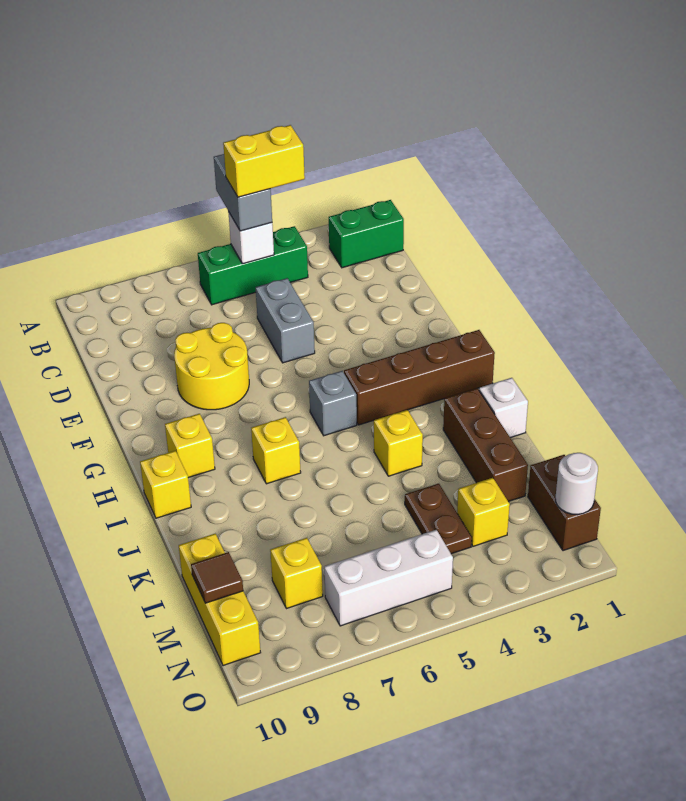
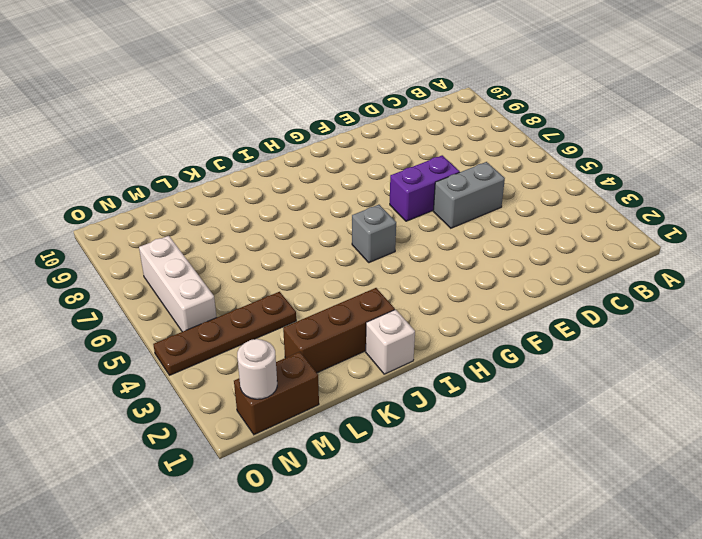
purple 1x2 brick [390,155,460,221] -> none
brown 1x4 plate [153,292,296,375] -> brown 1x2 plate [405,484,472,554]
none -> green 1x2 brick [329,200,404,268]
none -> green 1x3 brick [198,226,308,305]
none -> yellow 2x2 round brick [174,323,249,410]

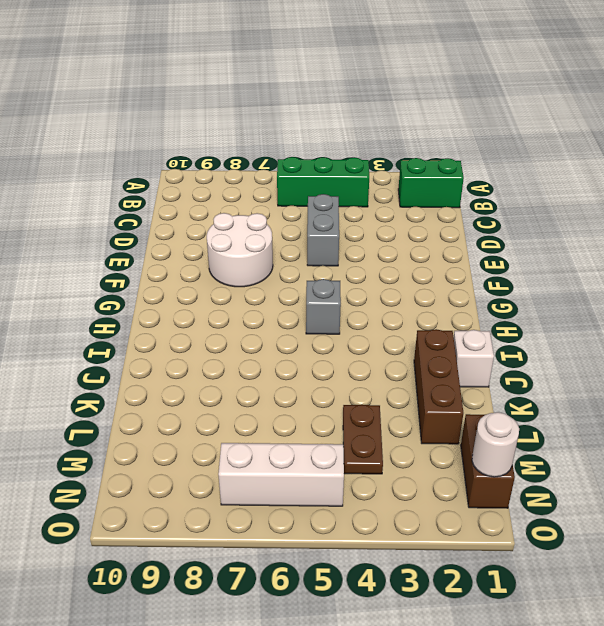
white 2x2 round brick [207,213,273,287] -> yellow 2x2 round brick [174,323,249,410]
none -> brown 1x4 brick [344,330,495,425]
none -> yellow 1x1 brick [165,414,215,478]
none -> yellow 1x1 brick [251,417,301,484]

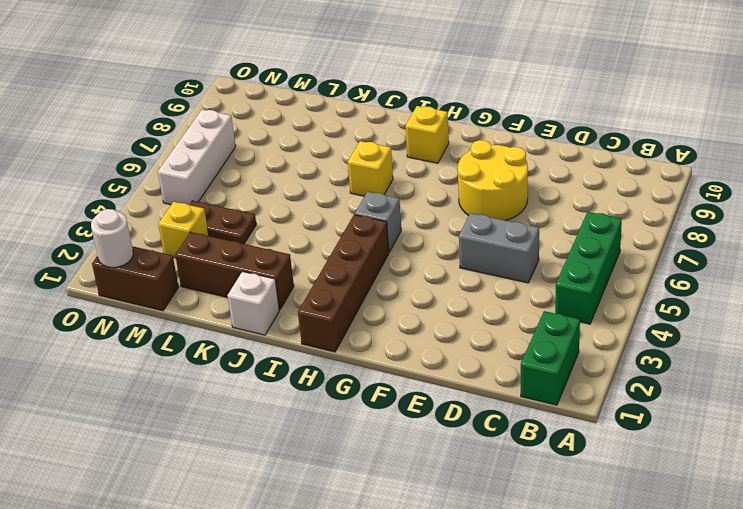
none -> yellow 1x1 brick [140,451,191,518]
none -> yellow 1x1 brick [374,410,423,476]
none -> yellow 1x3 brick [179,534,261,666]

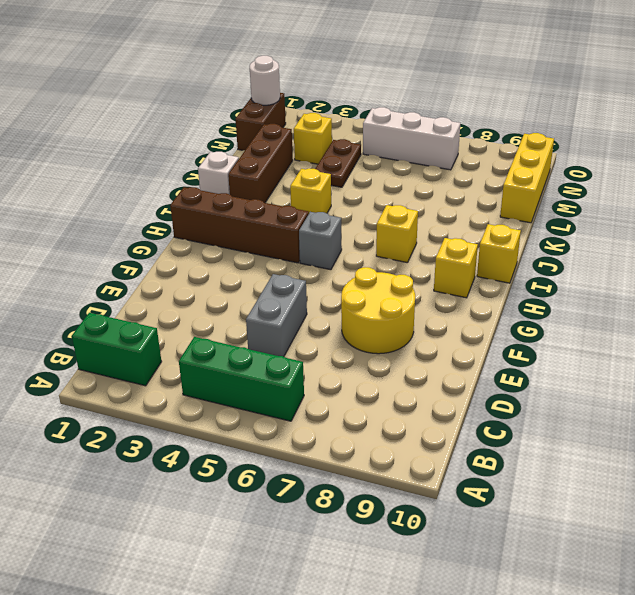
none -> yellow 1x1 brick [270,538,323,609]
none -> white 1x1 brick [228,212,274,264]
none -> brown 1x1 tile [191,552,243,603]

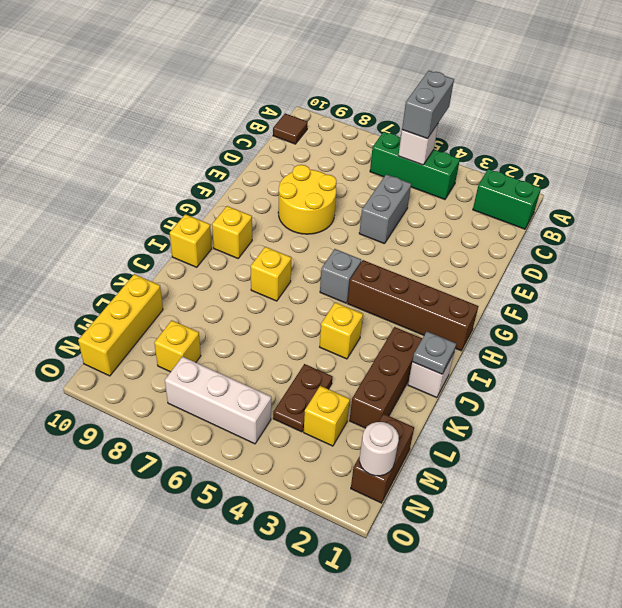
brown 1x1 tile [273,114,308,144] -> brown 1x1 tile moved to [191,552,243,603]
grey 1x1 plate [412,332,456,374] -> none
none -> yellow 1x2 brick [223,125,305,197]

